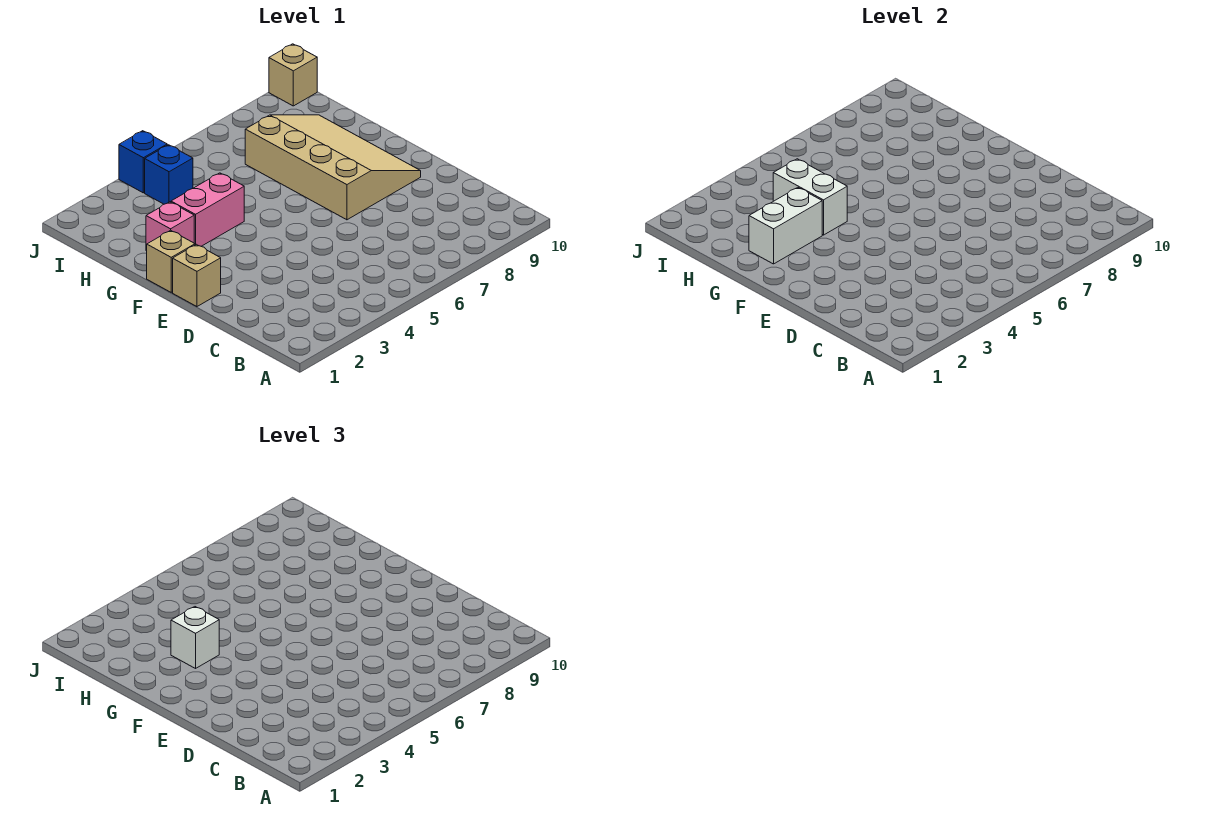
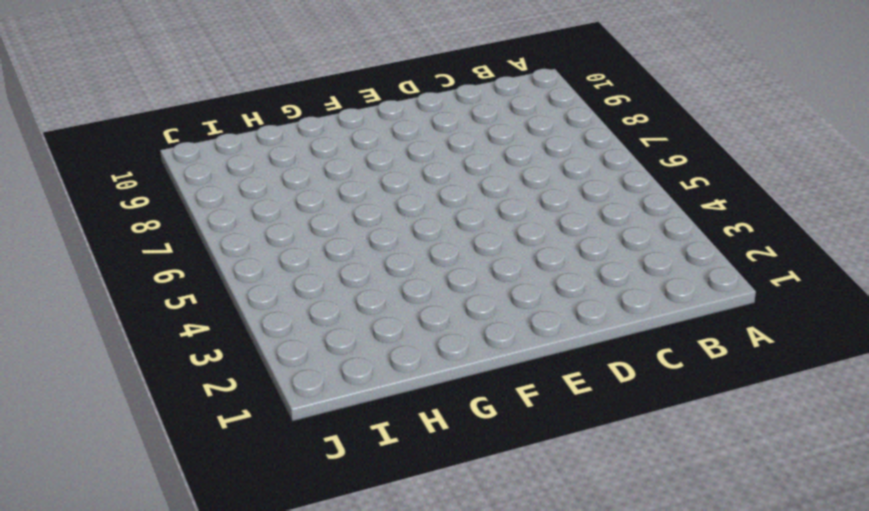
none -> tan 1x1 brick [173,244,221,307]
none -> tan 3x4 slope [245,115,421,220]

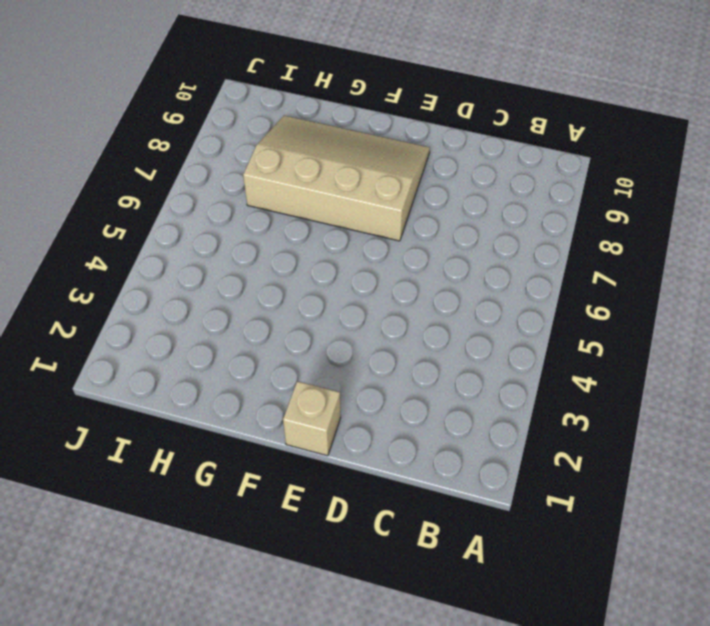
none -> tan 1x1 brick [147,230,195,292]
none -> pink 1x1 brick [146,202,194,251]

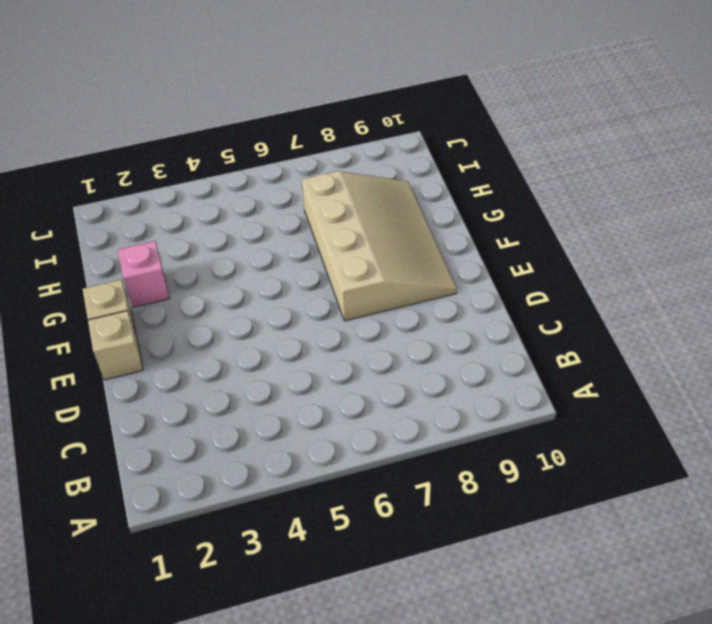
none -> pink 1x2 brick [171,173,244,246]
none -> blue 1x1 brick [145,145,193,204]

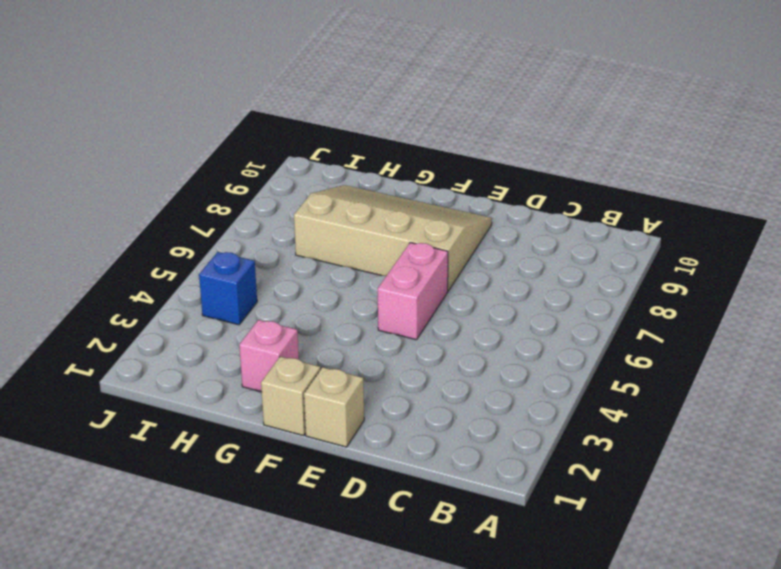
pink 1x2 brick [378,243,448,340] -> pink 1x2 brick moved to [171,173,244,246]
none -> blue 1x1 brick [119,131,167,193]
none -> tan 1x1 brick [269,44,317,106]

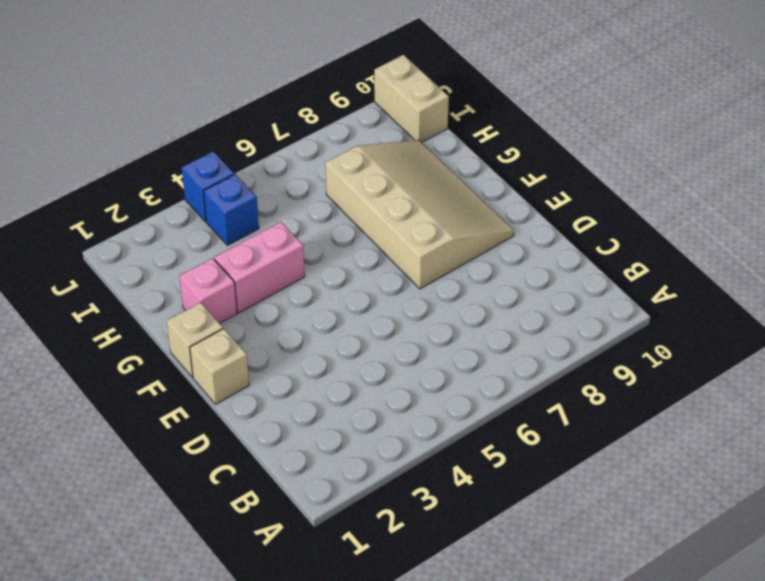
tan 1x2 brick [374,55,449,143] -> tan 1x1 brick [269,44,317,106]
none -> white 1x2 brick [749,188,822,264]
none -> white 1x2 brick [773,159,847,235]

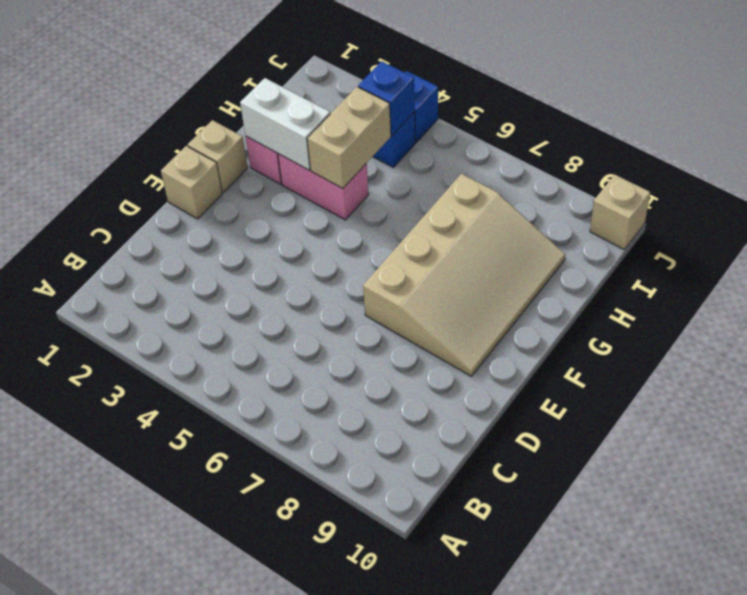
tan 1x2 brick [307,87,391,188] -> white 1x2 brick [773,159,847,235]
blue 1x1 brick [358,61,415,135] -> none
none -> white 1x1 brick [171,607,219,668]

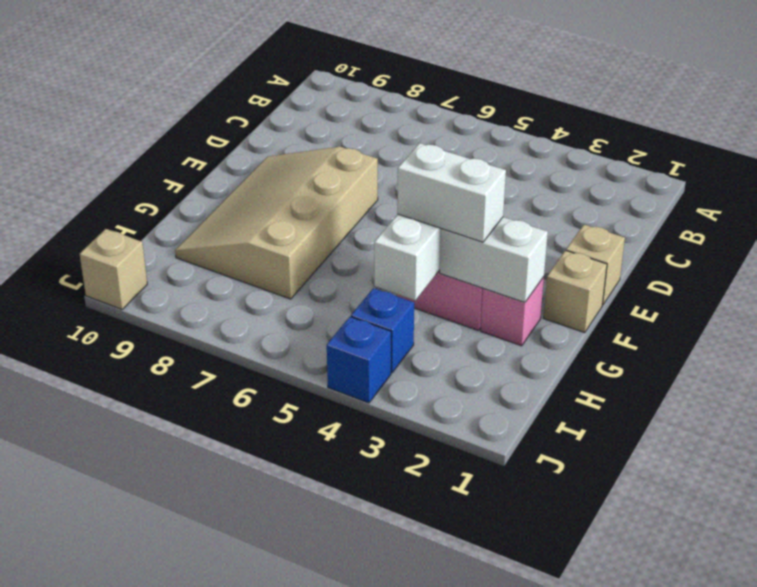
white 1x2 brick [397,143,506,242] -> white 1x1 brick [171,607,219,668]

